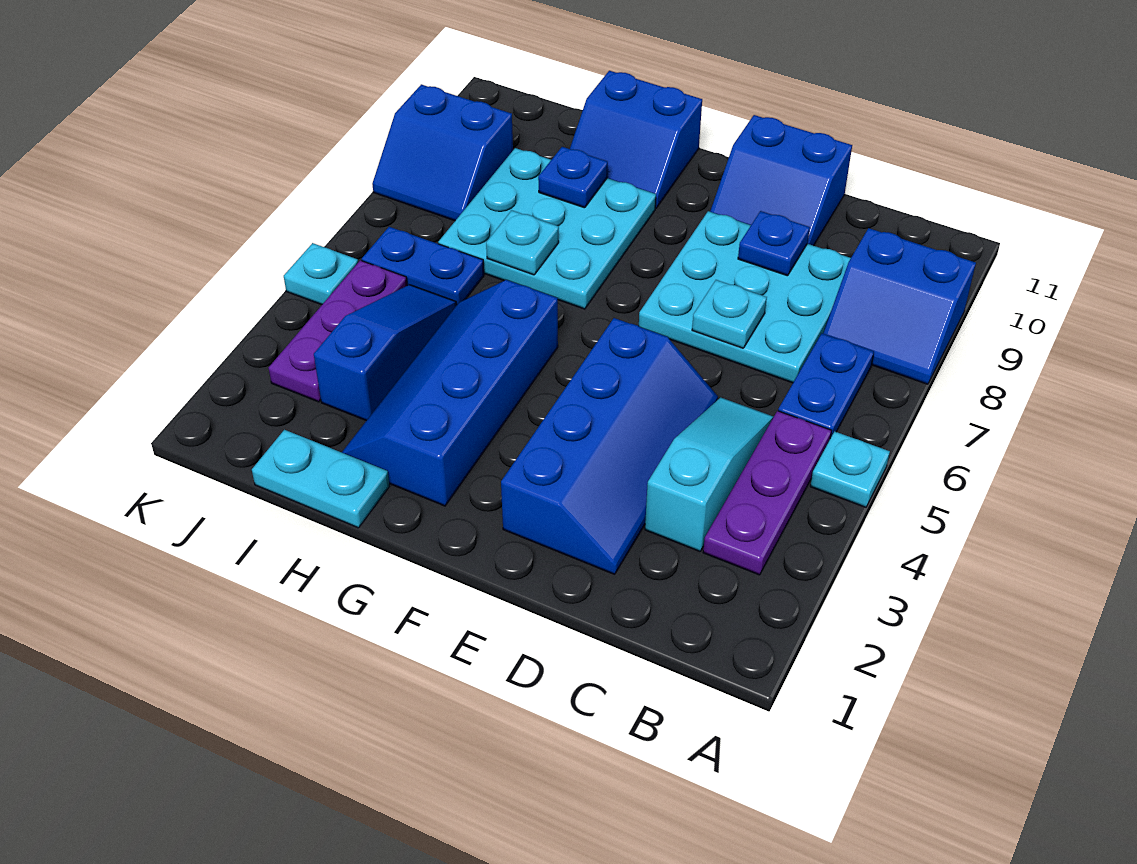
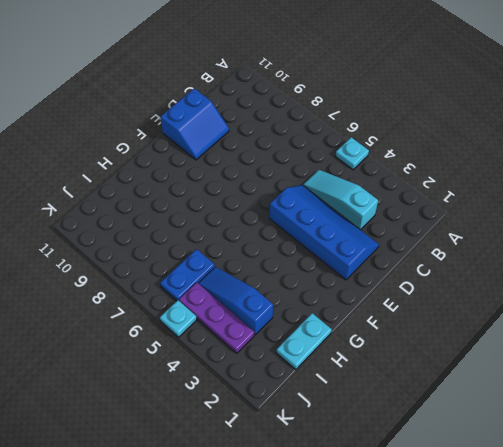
none -> blue 2x2 slope [823,228,976,384]
none -> purple 1x3 plate [703,411,832,575]
none -> blue 1x2 plate [778,333,874,438]

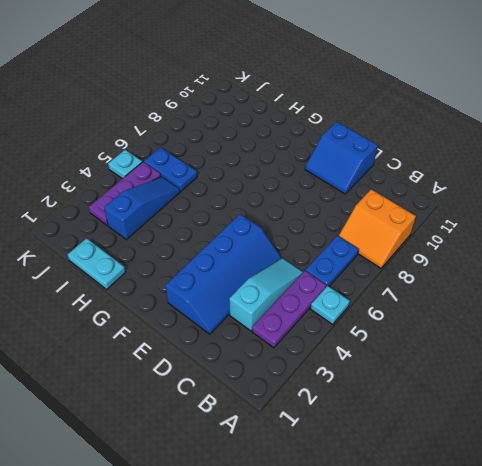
orange 2x2 slope [339,189,416,268] -> blue 2x2 slope [823,228,976,384]
none -> cyan 3x3 plate [639,211,851,383]
none -> blue 2x4 slope [342,280,558,506]
none -> cyan 3x3 plate [438,148,656,309]

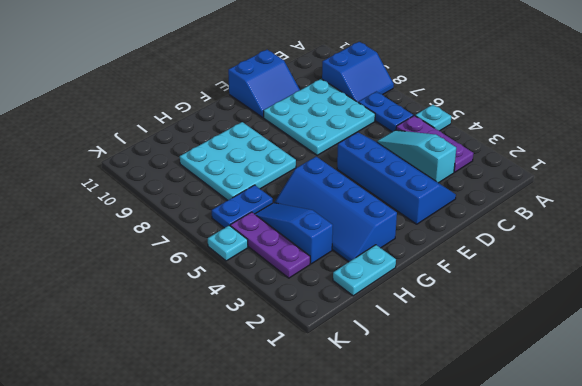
none -> blue 2x2 slope [570,71,702,208]
none -> blue 2x2 slope [372,84,513,221]
none -> cyan 1x1 plate [692,280,767,348]

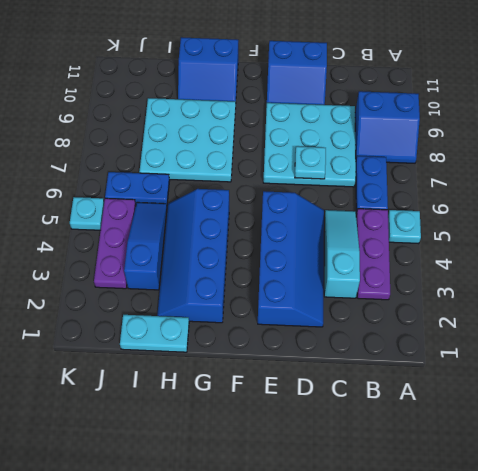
none -> blue 2x2 slope [372,84,513,221]
none -> blue 1x1 plate [738,211,810,276]
none -> cyan 1x1 plate [486,210,559,275]

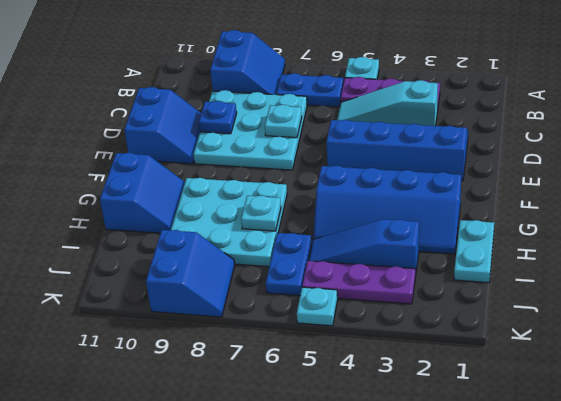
none -> blue 1x1 plate [538,147,608,208]

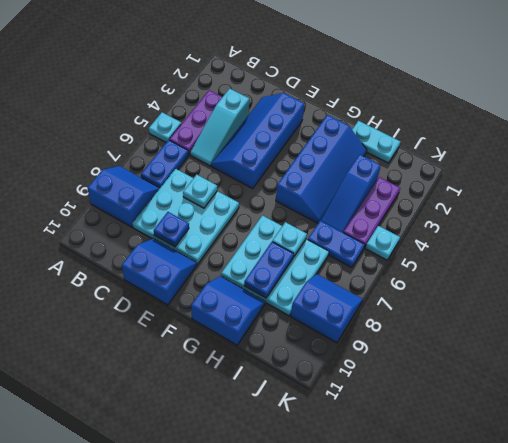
blue 1x2 plate [244,242,294,298] -> blue 1x1 plate [538,147,608,208]

